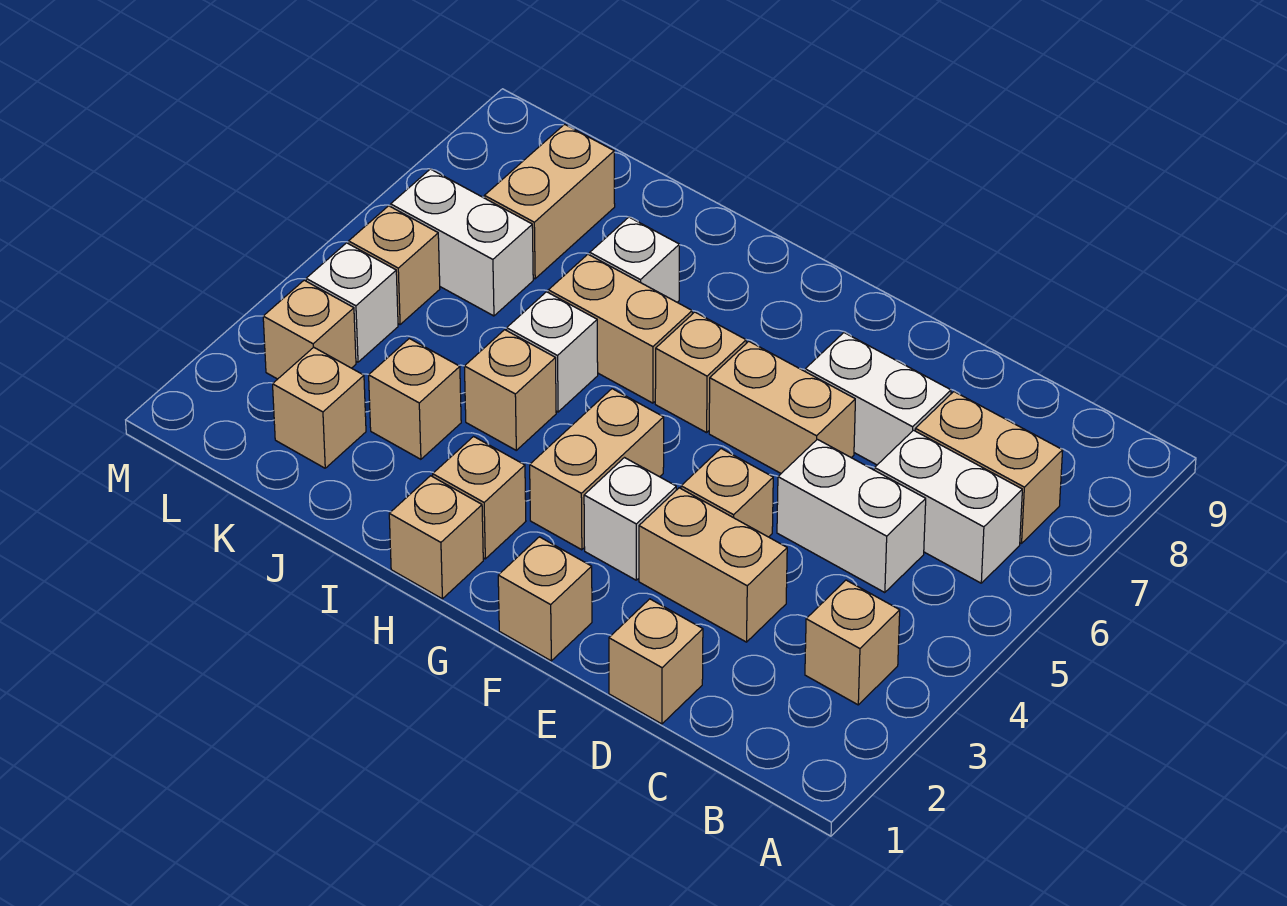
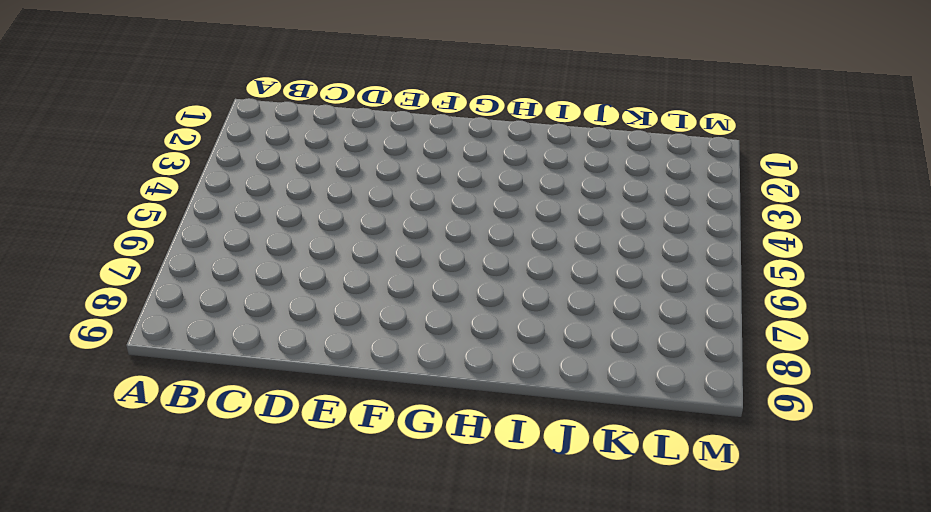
none -> tan 1x1 brick [805,580,900,705]
none -> white 1x2 brick [875,430,1022,583]
none -> tan 1x2 brick [915,392,1063,544]

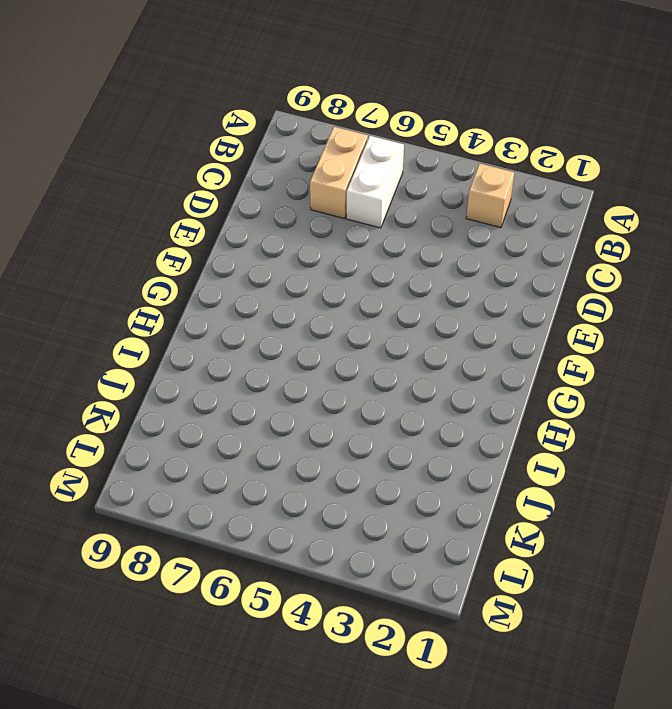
none -> white 1x2 brick [777,439,926,593]
none -> tan 1x1 brick [609,599,703,724]
none -> tan 1x2 brick [639,488,787,642]

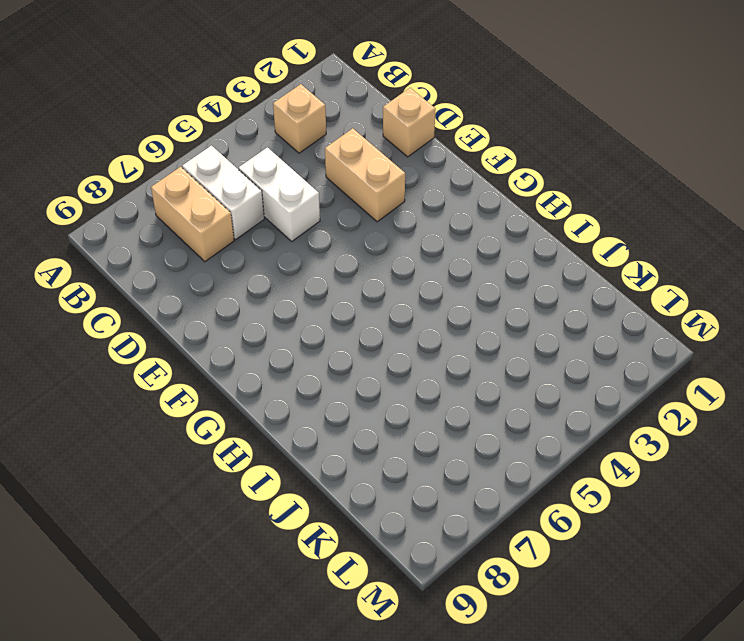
none -> white 1x2 brick [805,333,951,465]
none -> tan 1x1 brick [681,449,773,537]
none -> tan 1x2 brick [709,341,855,473]

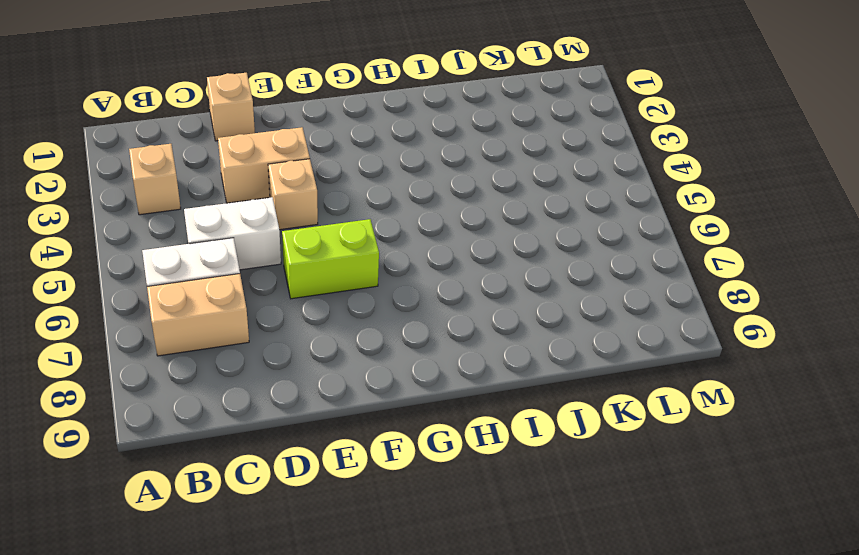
lime 1x2 brick [282,219,379,299] -> tan 1x2 brick [709,341,855,473]
none -> white 1x2 brick [805,333,951,465]
none -> tan 1x1 brick [498,537,592,661]
none -> white 1x1 brick [584,458,676,580]

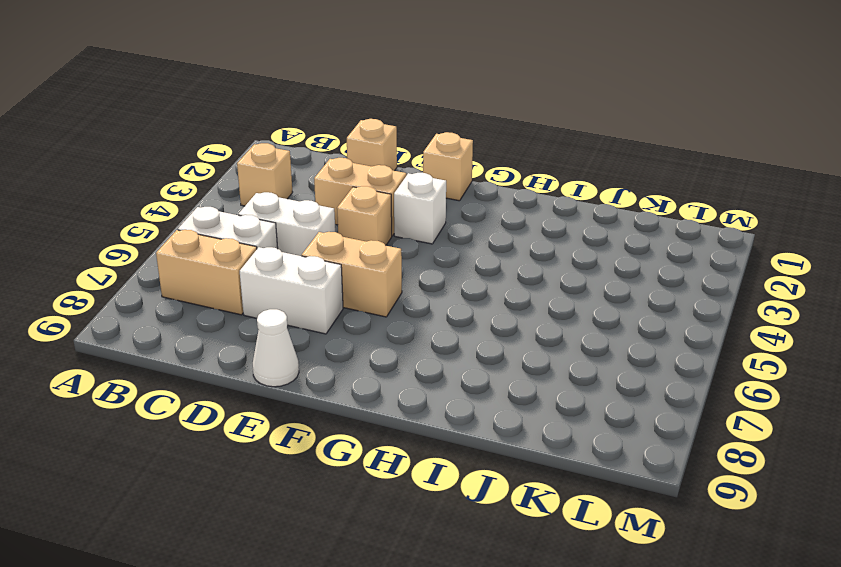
white 1x1 cone [253,309,299,387] -> none
none -> tan 1x2 brick [530,389,664,550]
none -> tan 1x1 brick [655,312,746,433]
none -> tan 1x1 brick [389,476,483,599]

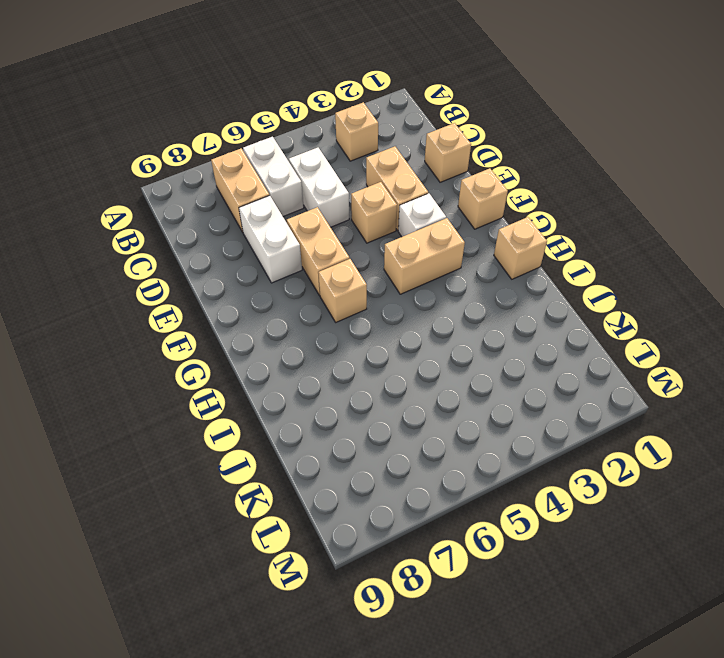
none -> tan 1x1 brick [433,437,526,559]
none -> tan 1x2 brick [548,254,692,403]
none -> tan 1x1 brick [464,330,556,450]

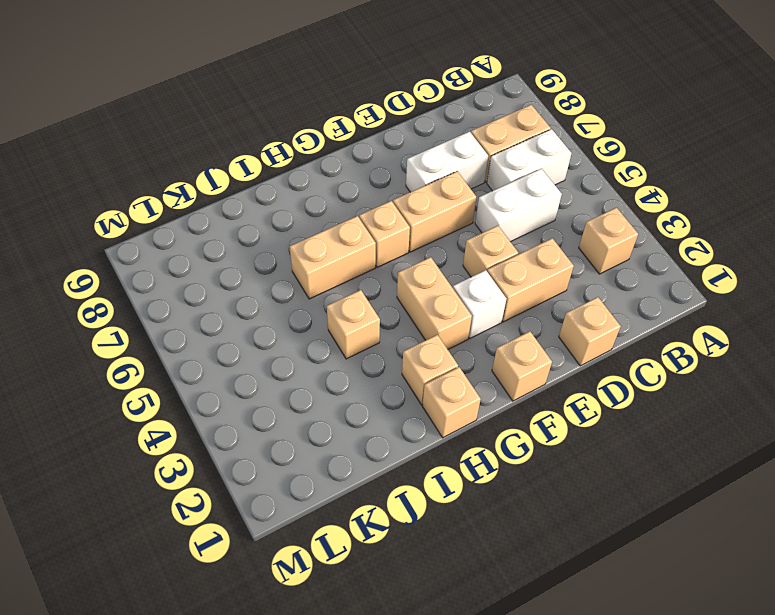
none -> white 1x1 brick [507,292,598,412]
none -> white 1x1 brick [590,217,679,302]
none -> tan 1x1 brick [369,338,461,459]

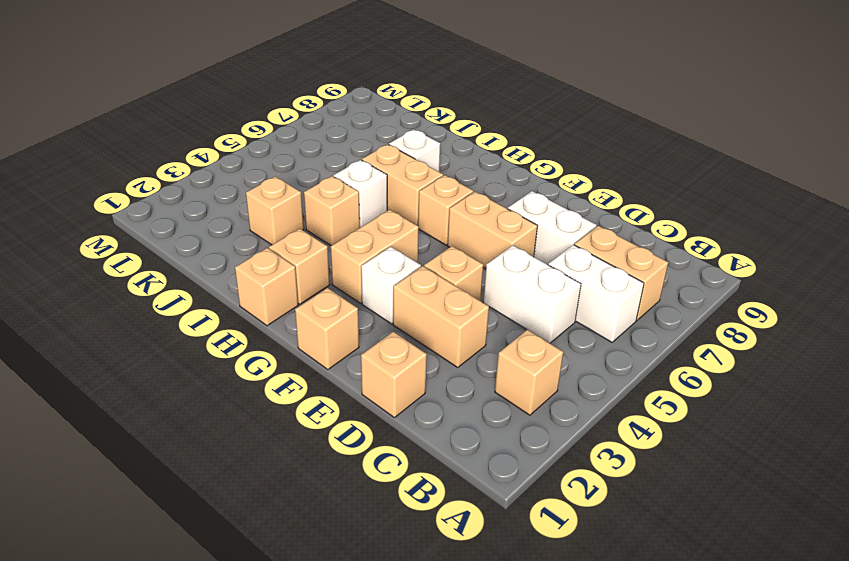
none -> tan 1x1 brick [273,347,366,468]
none -> white 1x2 brick [391,169,533,316]
none -> tan 1x2 brick [484,124,615,279]

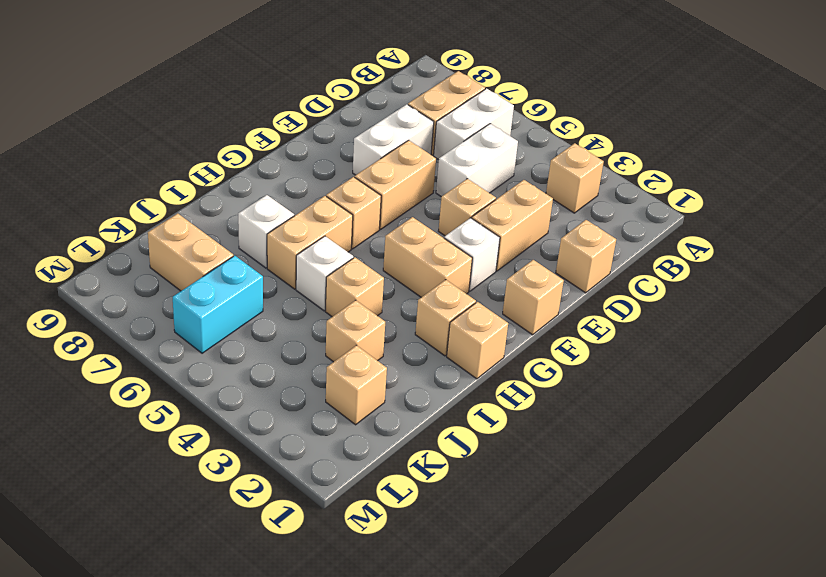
cyan 1x2 brick [173,256,263,353] -> white 1x2 brick [391,169,533,316]
none -> tan 1x1 brick [263,280,356,379]
none -> white 1x1 brick [306,243,398,362]
none -> tan 1x1 brick [349,206,440,325]

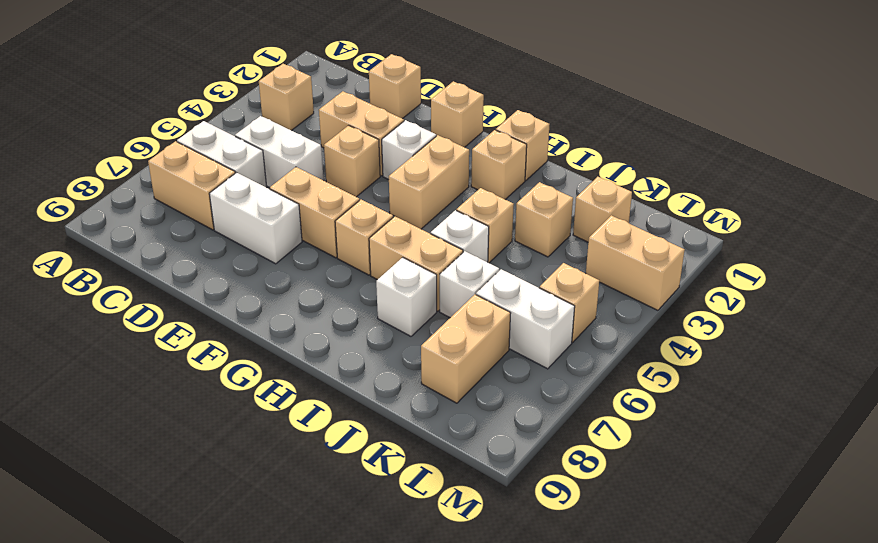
white 1x1 brick [440,251,499,318] -> white 1x1 brick moved to [306,243,398,362]
tan 1x2 brick [586,215,685,310] -> tan 1x1 brick [263,280,356,379]

